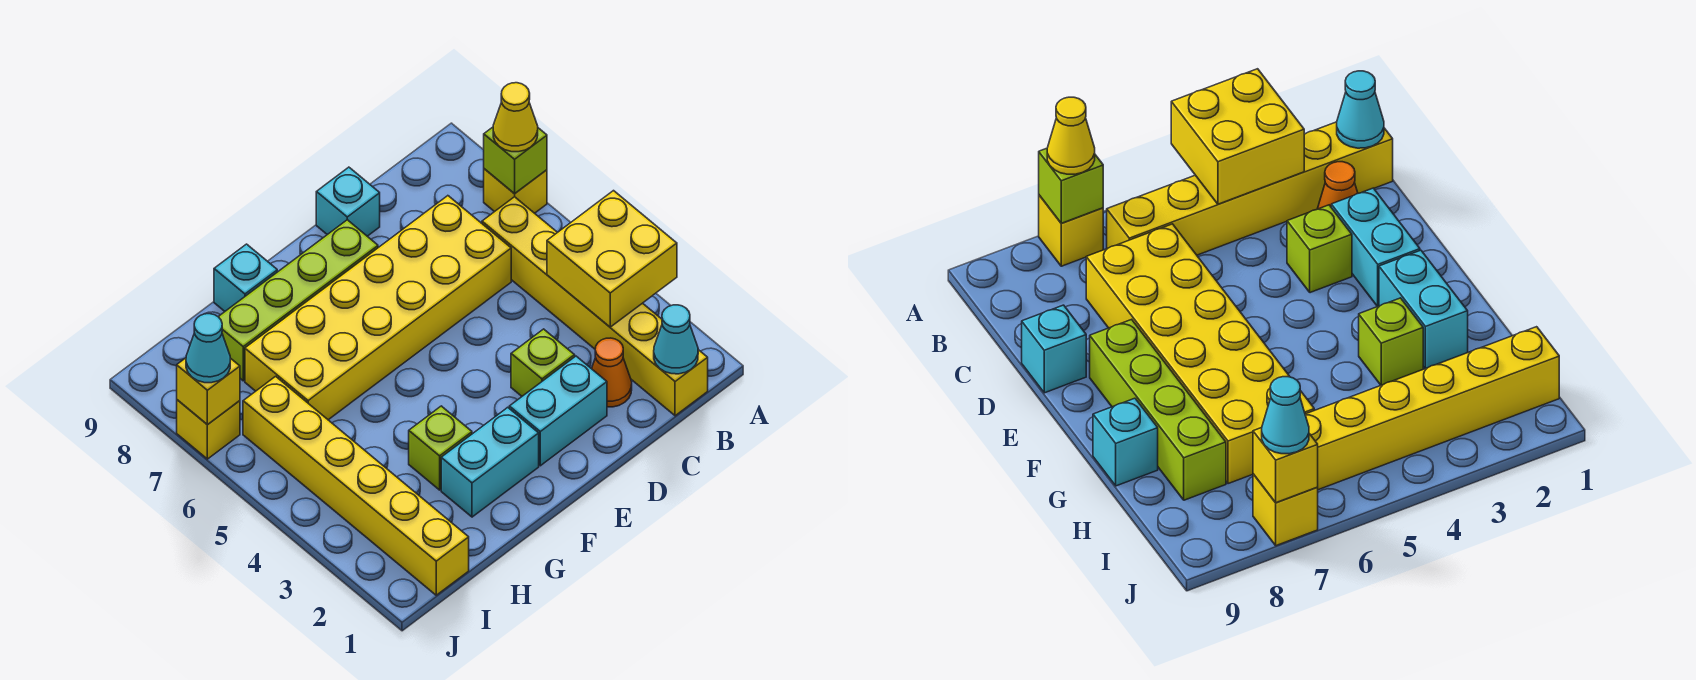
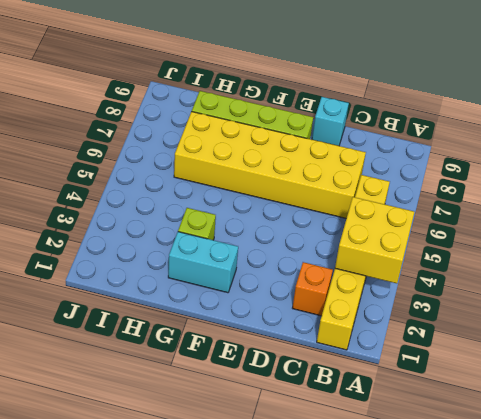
orange 1x1 brick [293,262,333,316] -> orange 1x1 cone [592,338,632,407]
none -> yellow 1x1 brick [484,169,547,213]
none -> cyan 1x2 brick [509,356,607,466]
none -> lime 1x1 brick [511,329,575,396]

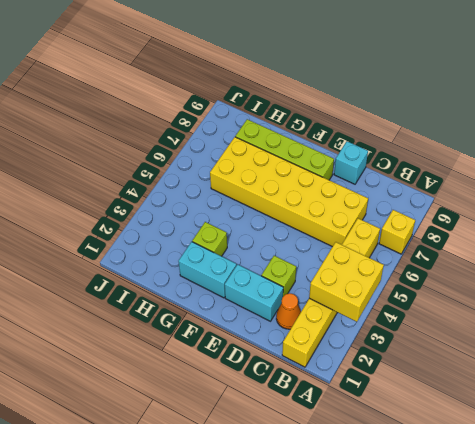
none -> cyan 1x1 brick [214,244,277,311]
none -> yellow 1x6 brick [243,376,469,595]
none -> yellow 1x1 brick [177,400,240,459]

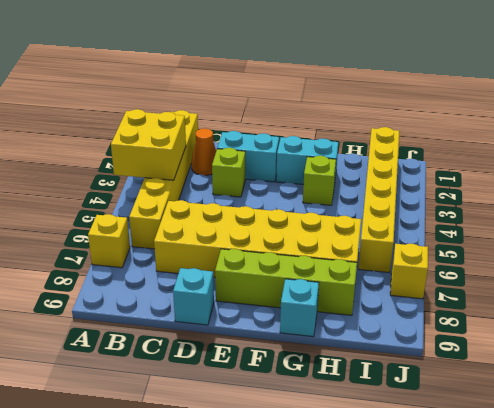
none -> lime 1x1 brick [484,127,547,194]
none -> cyan 1x1 cone [654,305,698,374]
none -> yellow 1x1 brick [177,358,240,425]

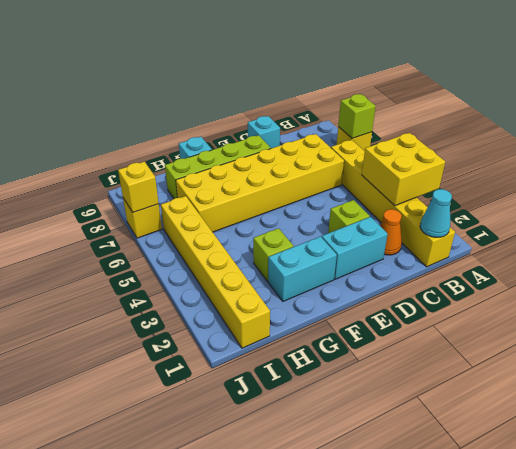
none -> yellow 1x1 cone [493,83,538,152]
none -> cyan 1x1 cone [186,314,230,383]

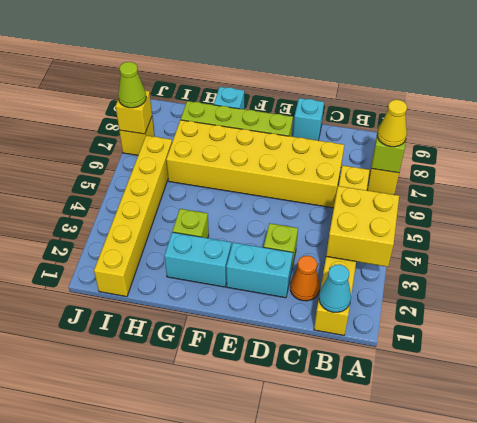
lime 1x1 cone [118,62,146,108] -> cyan 1x1 cone [186,314,230,383]

